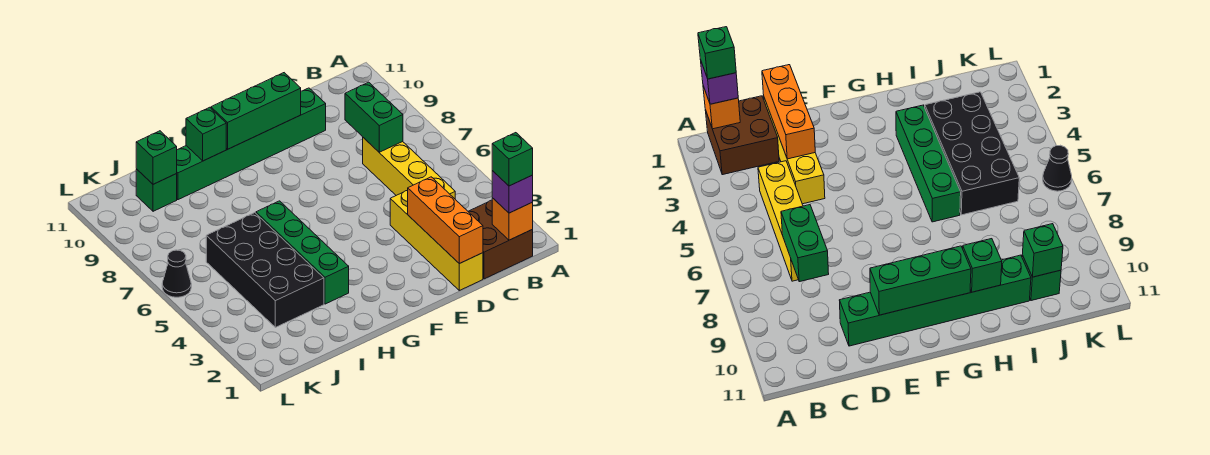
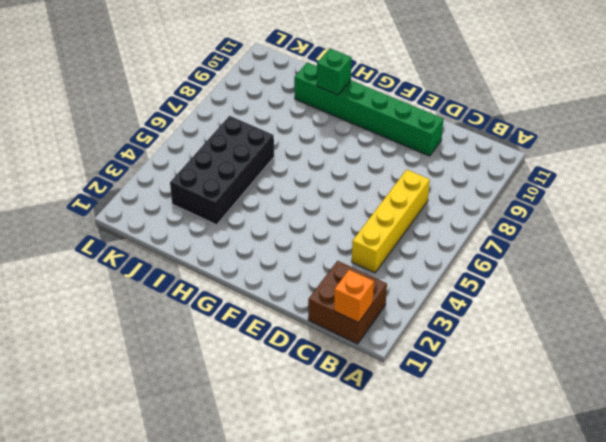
none -> yellow 1x4 brick [390,190,483,290]
none -> green 1x4 brick [256,201,349,304]
none -> green 1x1 brick [136,169,177,211]

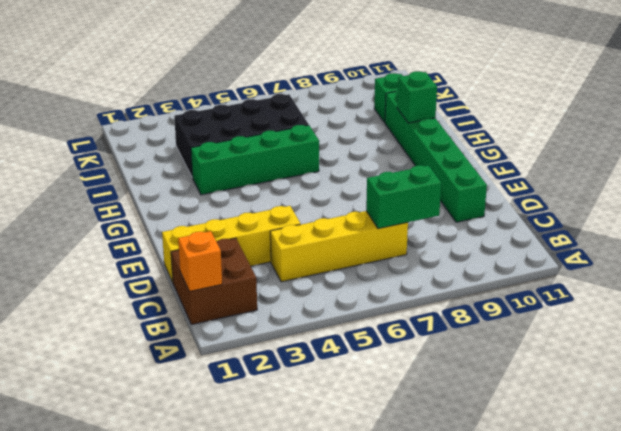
none -> black 1x1 cone [162,250,191,297]
none -> orange 1x3 brick [408,177,483,264]
none -> green 1x3 brick [211,73,301,149]

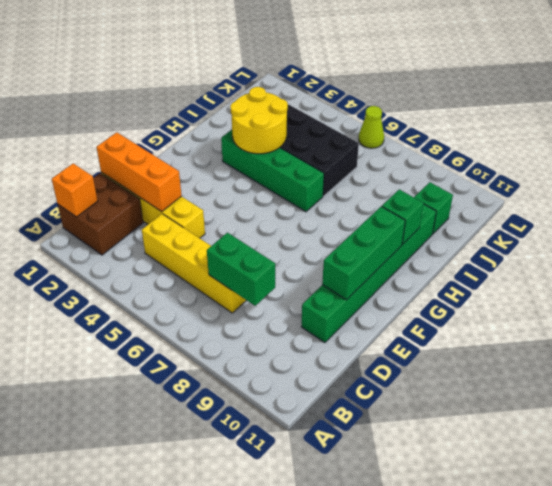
yellow 2x2 round brick [230,87,288,154] -> none
lime 1x1 cone [359,106,384,148] -> black 1x1 cone [162,250,191,297]
none -> green 1x1 brick [136,131,177,184]
none -> purple 1x1 brick [492,171,533,213]
none -> green 1x1 brick [492,133,533,186]

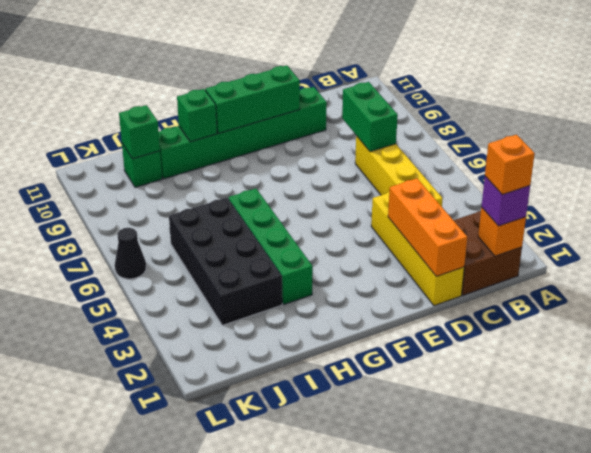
orange 1x1 brick [485,135,535,195] -> green 1x1 brick [492,133,533,186]

